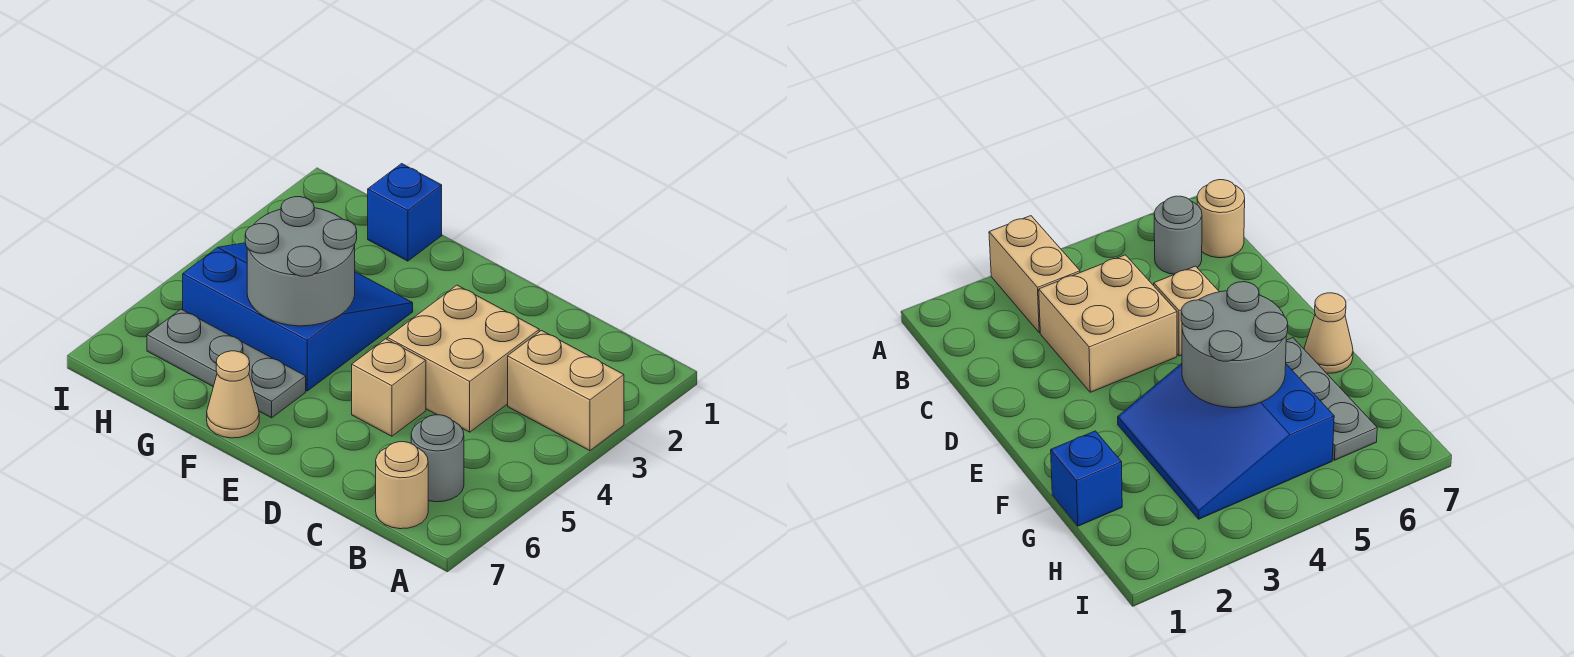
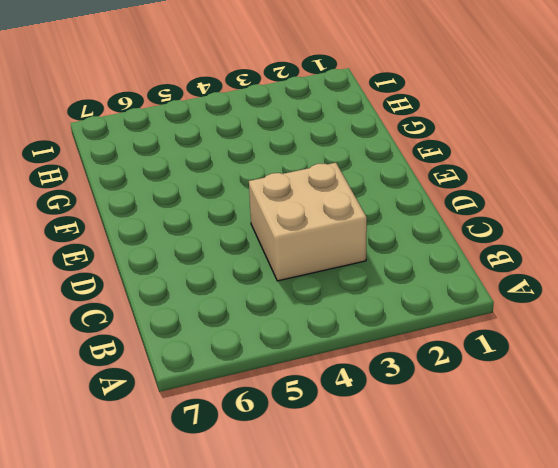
none -> tan 1x2 brick [508,331,624,451]
none -> grey 1x1 round brick [411,415,464,502]

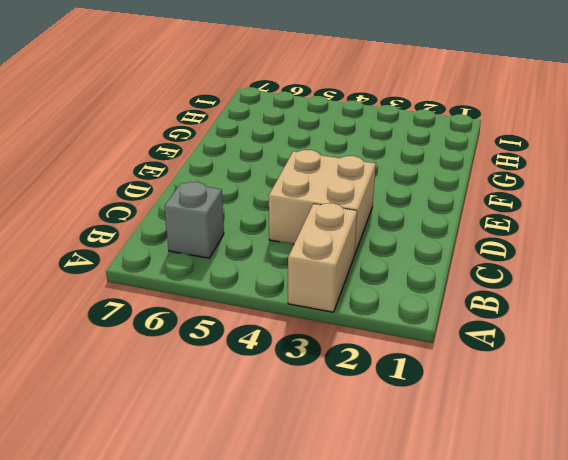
grey 1x1 brick [164,182,224,258] -> grey 1x1 round brick [411,415,464,502]
none -> tan 1x1 round brick [376,442,428,529]
none -> tan 1x1 brick [352,339,426,436]

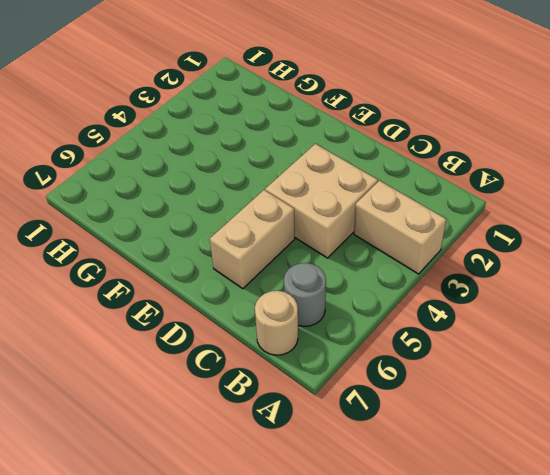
tan 1x2 brick [210,190,295,289] -> tan 1x1 brick [352,339,426,436]
none -> blue 3x3 slope [183,243,413,391]
none -> grey 1x3 plate [147,309,306,418]

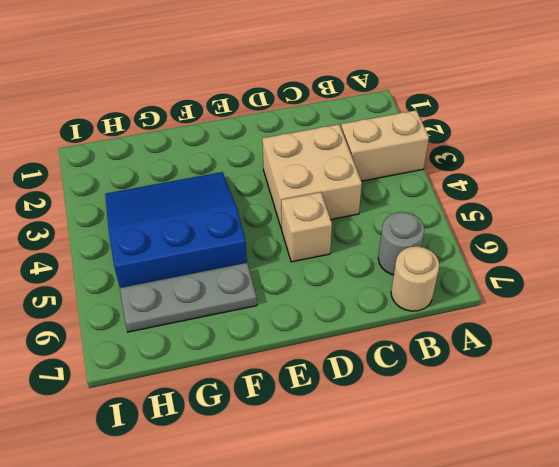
none -> tan 1x1 cone [207,351,259,438]
none -> blue 1x1 brick [368,164,442,261]

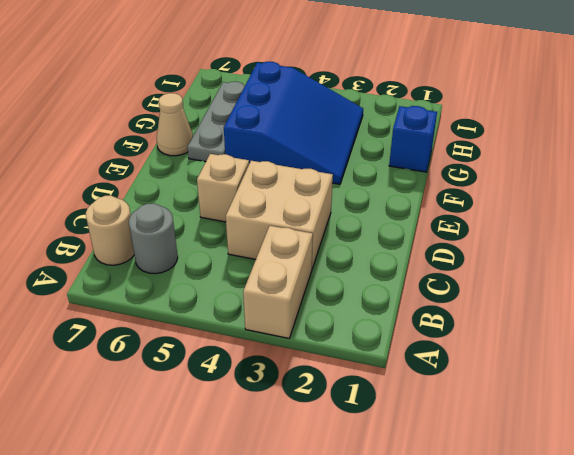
none -> grey 2x2 round brick [245,197,357,326]

